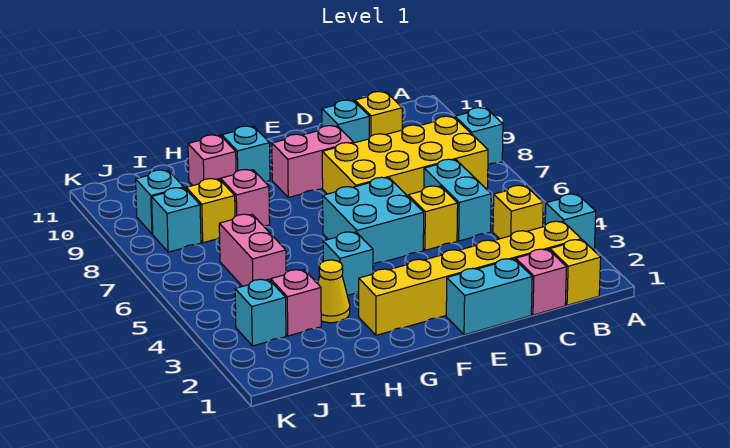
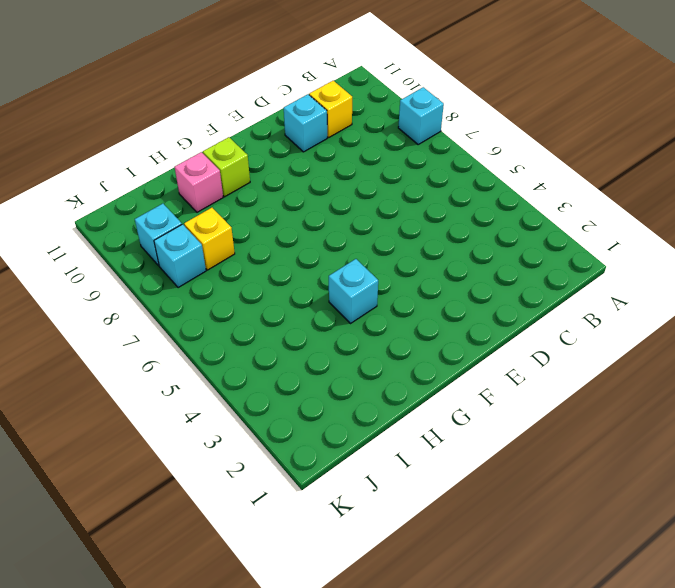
lime 1x1 brick [203,137,250,197] -> cyan 1x1 brick [222,126,270,182]
none -> cyan 1x1 brick [545,194,596,250]
none -> yellow 1x1 brick [550,240,601,305]
none -> yellow 1x6 brick [359,221,581,335]

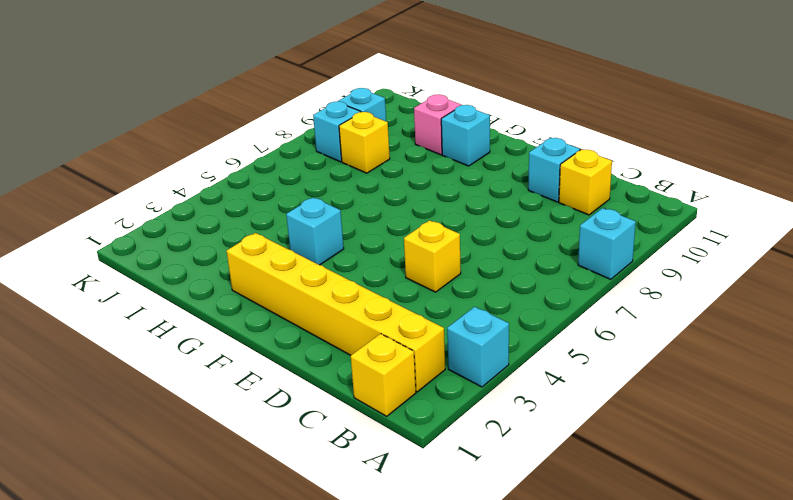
none -> yellow 1x1 brick [493,185,543,239]
none -> yellow 2x4 brick [322,116,488,196]
none -> pink 1x1 brick [516,249,567,315]

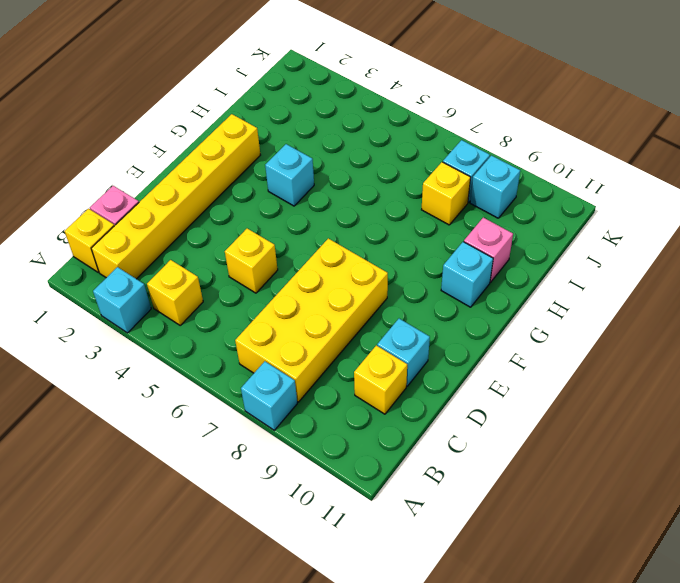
none -> cyan 1x2 brick [424,159,491,241]
none -> cyan 1x2 brick [446,259,532,335]
none -> cyan 2x2 brick [323,177,424,264]

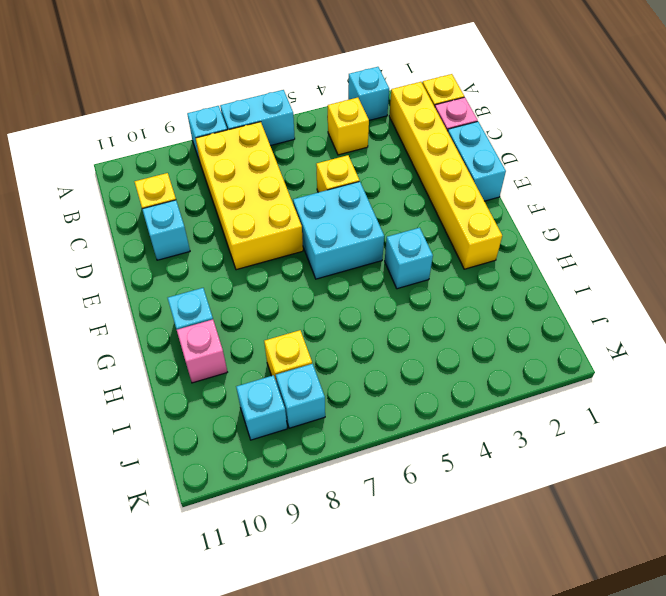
cyan 1x2 brick [220,90,295,146] -> cyan 1x2 brick moved to [424,159,491,241]
none -> pink 1x2 brick [272,126,353,197]
none -> yellow 1x1 cone [318,260,350,323]
none -> pink 1x1 brick [221,170,270,226]

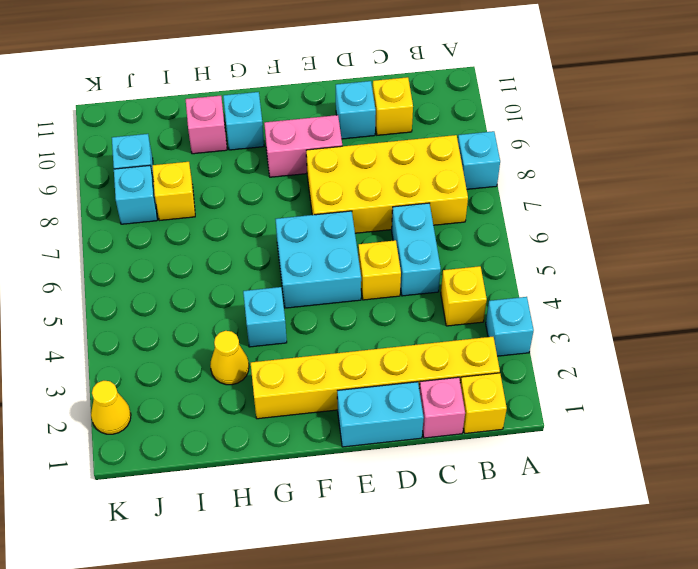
yellow 1x1 cone [91,381,131,434] -> none
none -> pink 1x1 brick [221,170,270,226]
none -> pink 1x1 brick [271,270,321,336]
none -> pink 1x2 brick [219,214,286,286]

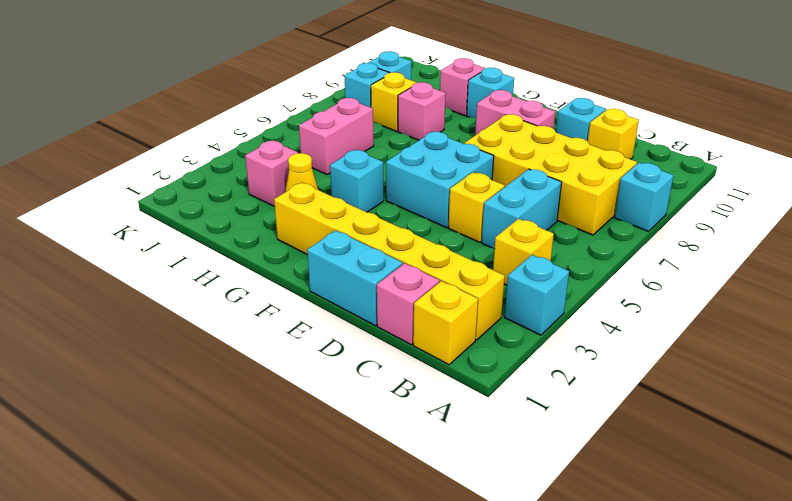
none -> cyan 1x1 brick [235,279,286,346]

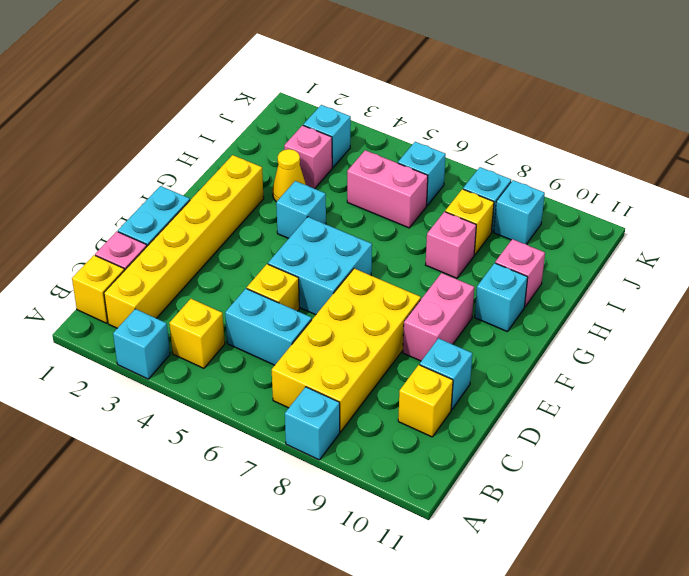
cyan 1x1 brick [398,142,446,206] -> none

